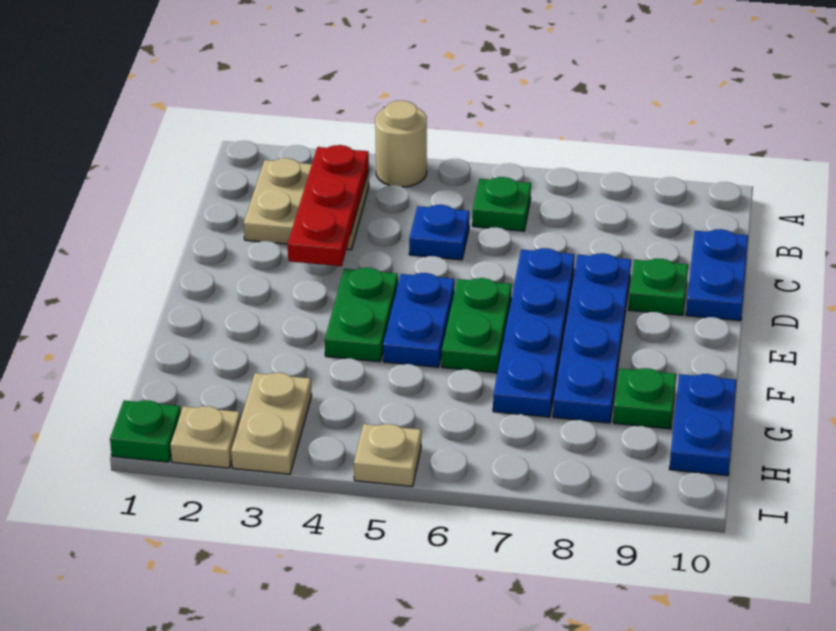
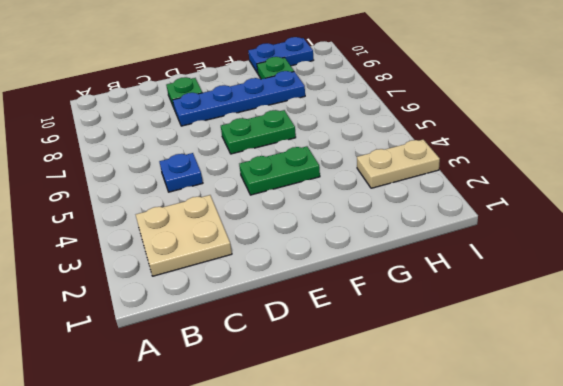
none -> tan 1x1 round brick [375,101,427,187]
none -> green 1x1 plate [472,177,531,231]
none -> blue 1x2 plate [686,229,748,321]

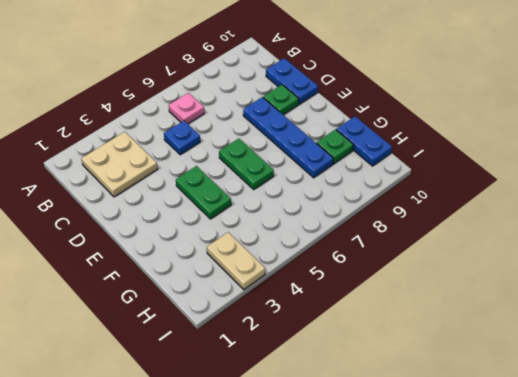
pink 1x1 plate [169,93,204,124] -> green 1x1 plate [472,177,531,231]
none -> tan 1x1 round brick [375,101,427,187]
none -> blue 1x4 plate [493,248,575,417]
none -> blue 1x2 plate [383,273,455,367]

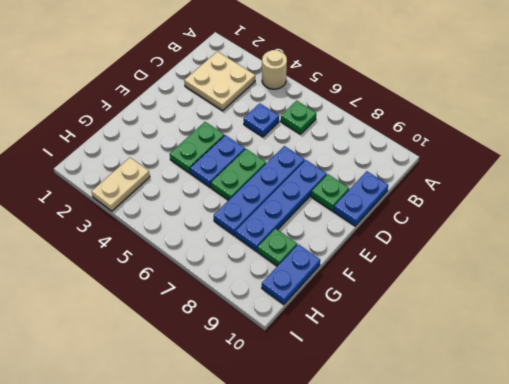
none -> green 1x1 plate [110,400,181,462]
none -> tan 1x1 plate [170,406,240,468]
none -> tan 1x1 plate [354,424,421,487]

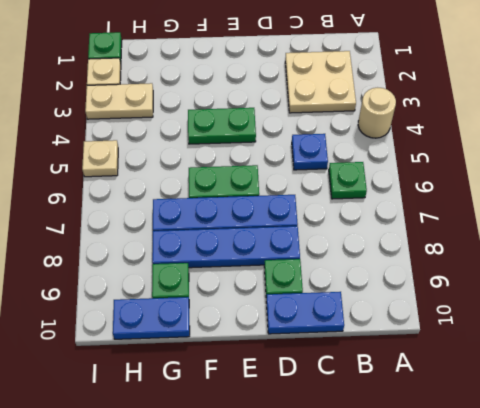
none -> blue 1x2 plate [383,273,455,367]
none -> red 1x3 plate [288,145,369,266]

